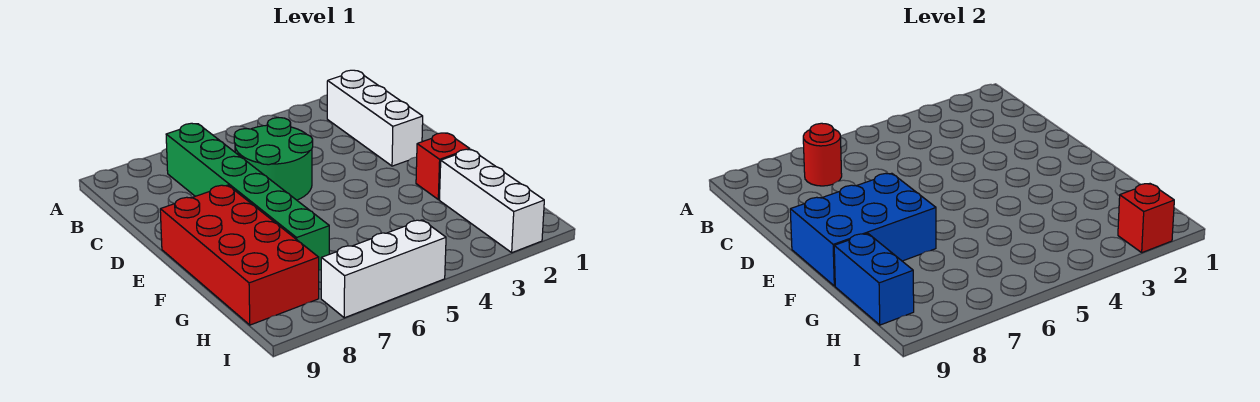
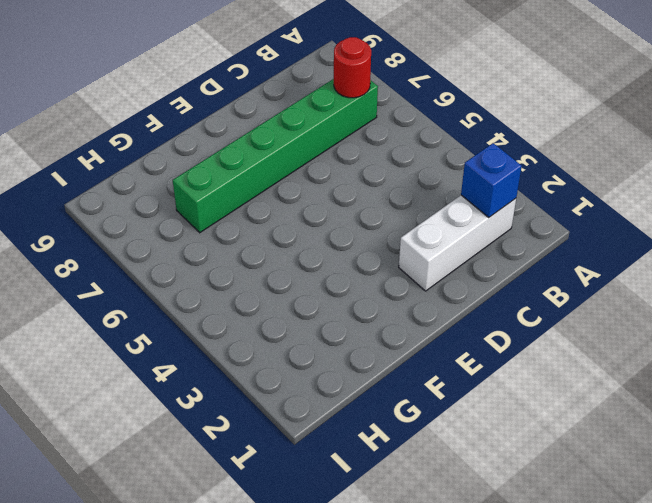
blue 1x1 brick [461,143,522,217] -> none
none -> green 2x2 round brick [234,118,313,200]
none -> red 2x4 brick [160,185,319,325]

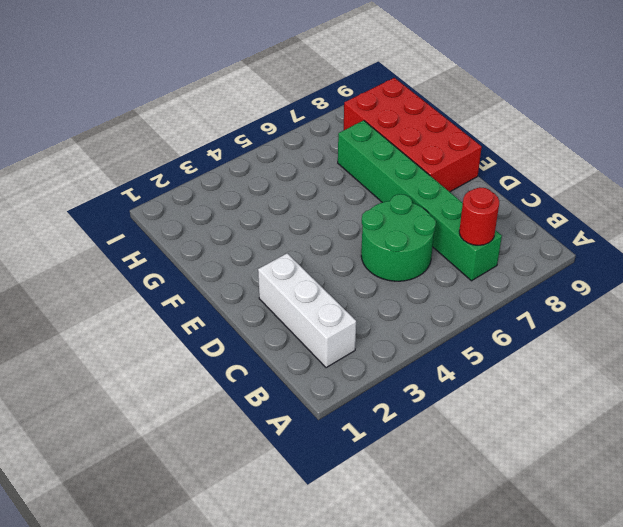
none -> red 1x1 brick [416,133,470,200]
none -> white 1x3 brick [439,149,544,253]

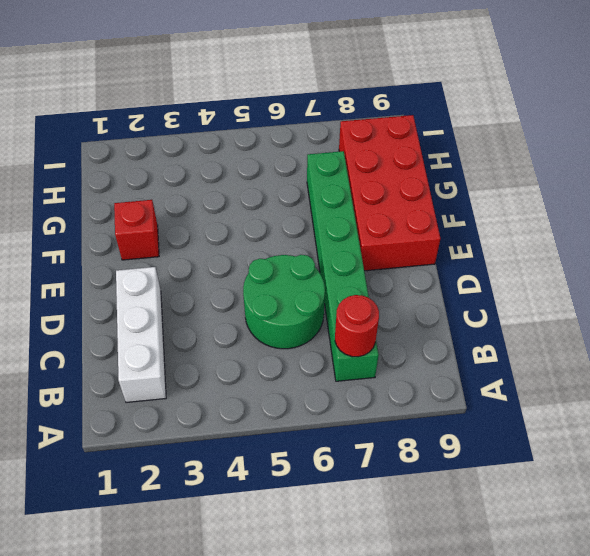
none -> white 1x3 brick [439,149,544,253]
none -> white 1x3 brick [321,220,446,318]

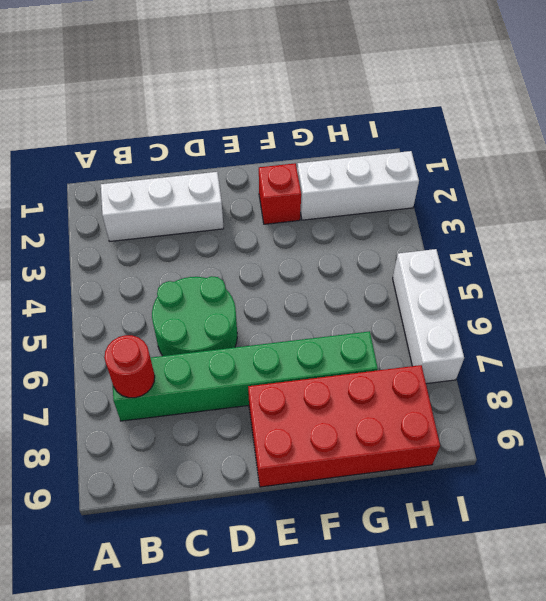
none -> blue 2x3 brick [790,173,936,286]
none -> blue 1x2 brick [834,233,914,325]

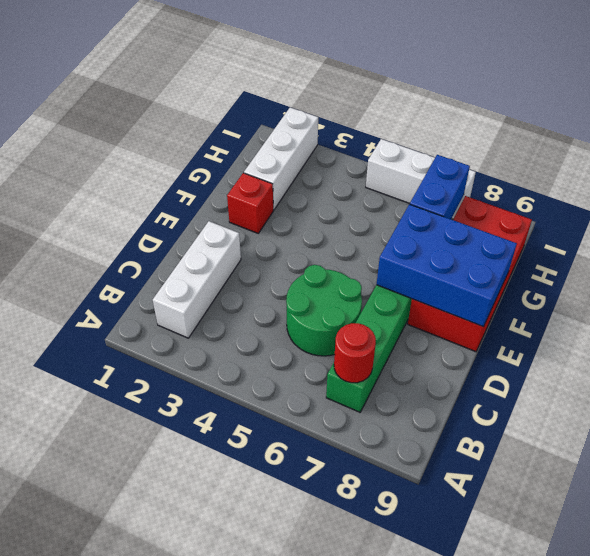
blue 1x2 brick [410,155,470,219] -> blue 1x2 brick moved to [834,233,914,325]
none -> red 1x1 brick [1118,184,1174,253]

